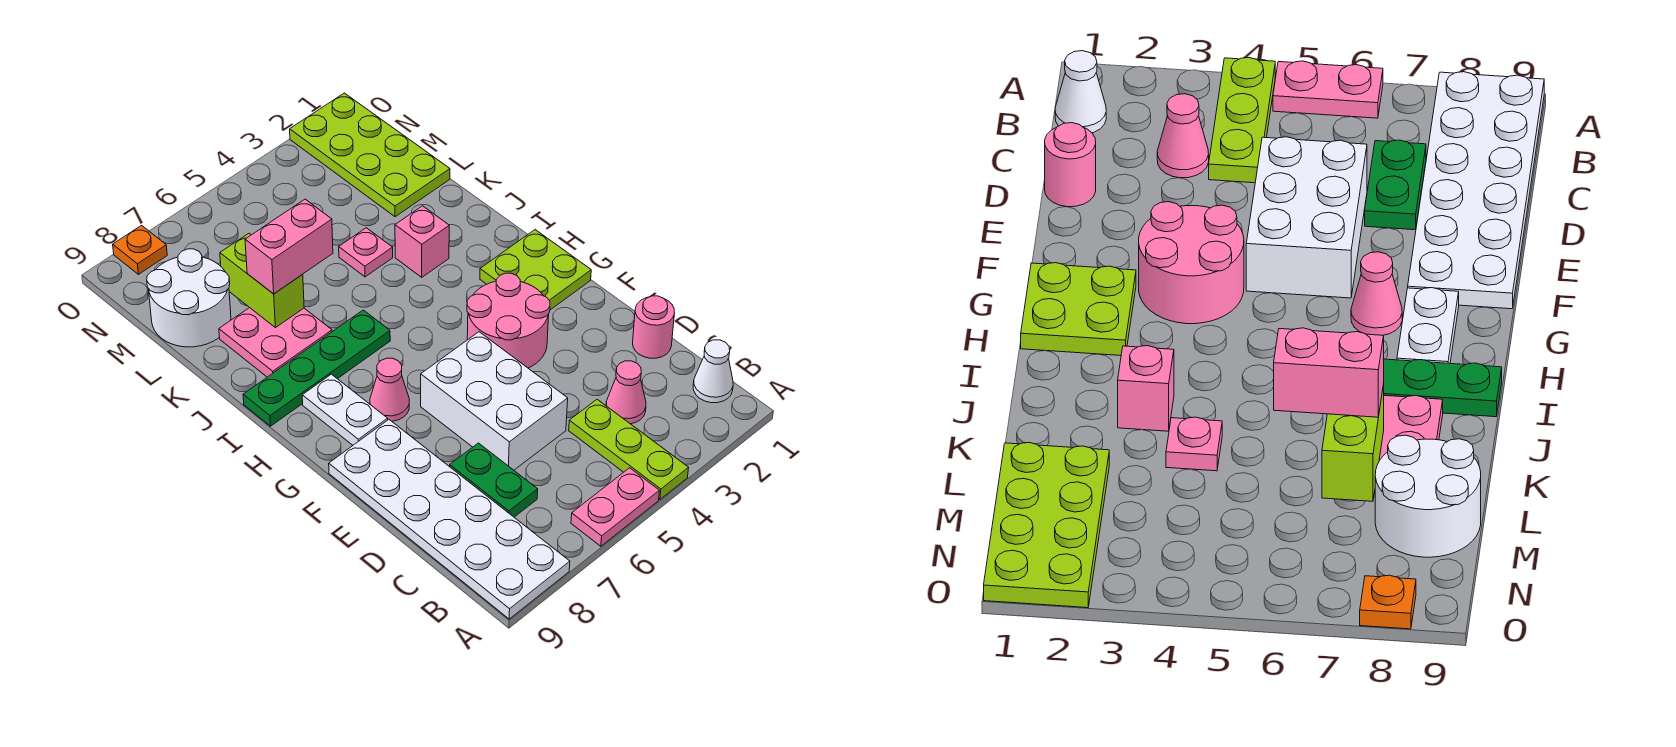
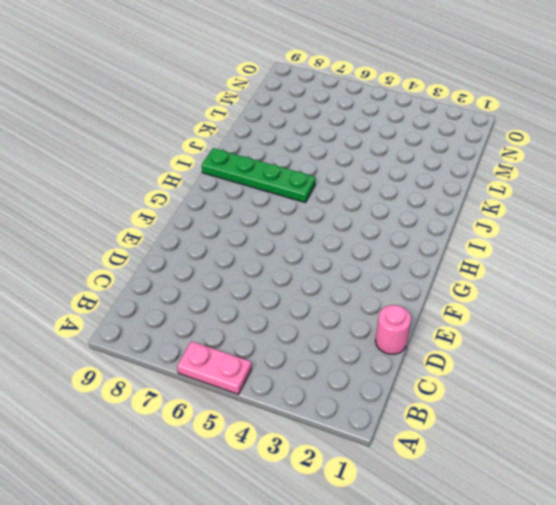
none -> lime 1x3 plate [569,400,689,499]
none -> white 2x6 plate [329,420,570,619]
none -> white 1x1 cone [693,340,733,403]

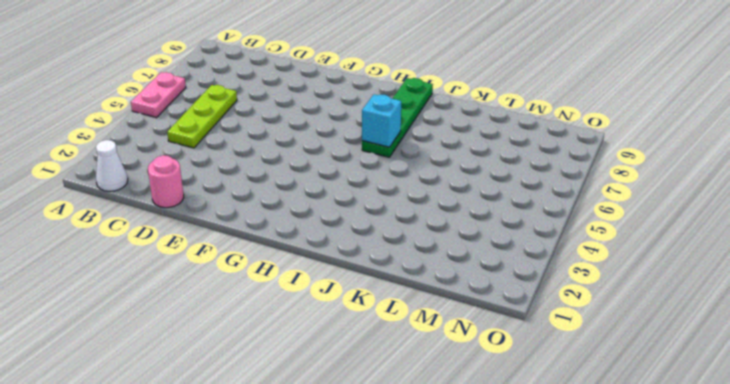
lime 1x3 plate [167,85,237,148] -> lime 1x3 plate turned to [569,400,689,499]
cyan 1x1 brick [362,94,401,147] -> none
none -> white 2x6 plate [329,420,570,619]
none -> pink 1x1 cone [606,361,646,424]
none -> green 1x2 plate [450,443,538,517]

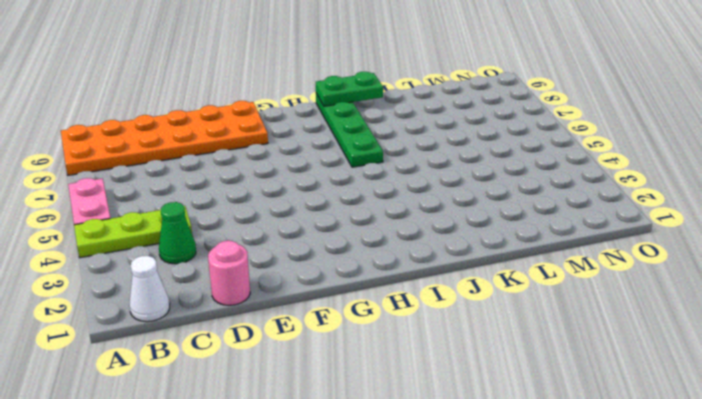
orange 2x6 plate [61,101,268,175] -> white 2x6 plate [329,420,570,619]
green 1x1 cone [159,202,196,264] -> pink 1x1 cone [606,361,646,424]
green 1x2 plate [316,72,383,106] -> green 1x2 plate moved to [450,443,538,517]
none -> white 2x3 brick [421,332,568,470]
none -> pink 2x2 round brick [467,273,550,368]
none -> lime 2x2 plate [480,230,591,310]

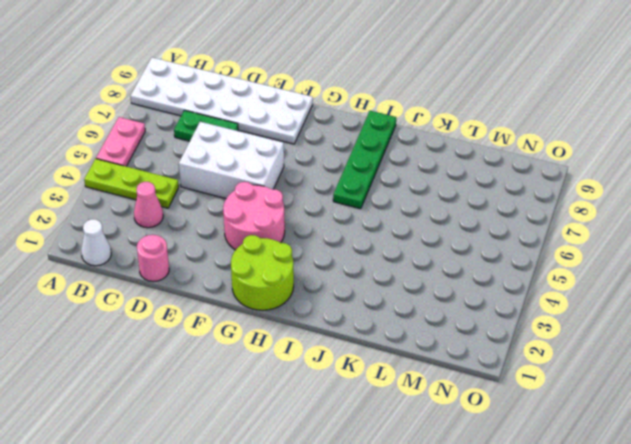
lime 2x2 round brick [231,235,294,310] -> lime 2x2 plate [480,230,591,310]
none -> pink 1x1 cone [370,358,409,421]
none -> white 1x2 plate [302,374,388,445]
none -> pink 1x1 brick [395,206,449,277]

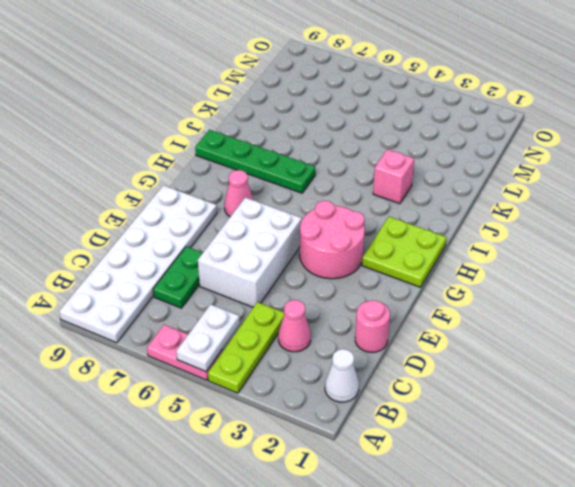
white 1x2 plate [176,304,240,372] -> white 1x2 plate moved to [302,374,388,445]
none -> pink 2x2 plate [219,308,332,377]
none -> pink 1x1 plate [339,228,393,277]
none -> lime 2x4 plate [290,93,450,217]

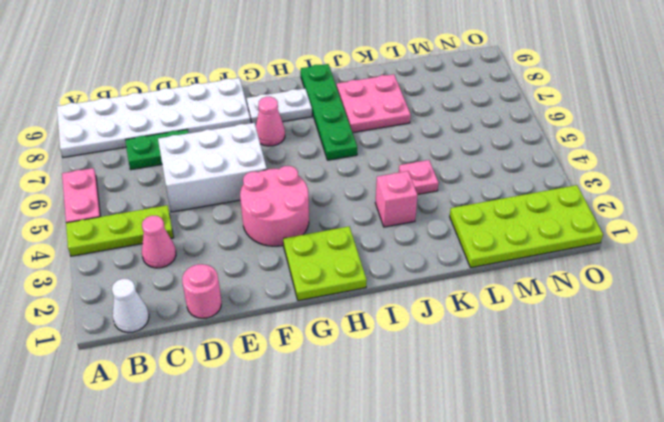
none -> white 2x2 round brick [147,249,231,347]
none -> orange 1x1 plate [113,225,167,274]
none -> lime 1x2 brick [220,233,304,328]

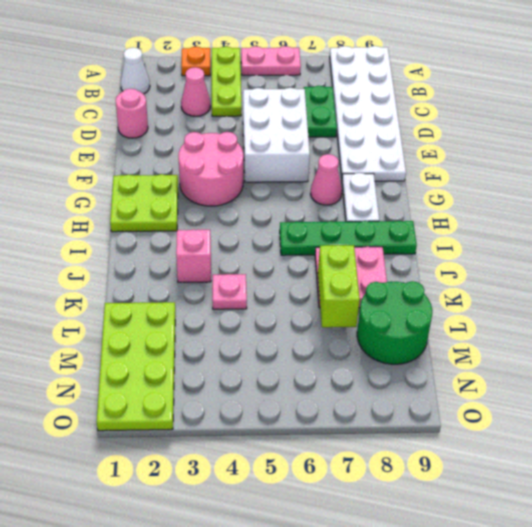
orange 1x1 plate [182,47,210,76] -> orange 1x1 plate moved to [113,225,167,274]
green 2x2 round brick [357,281,432,364] -> white 2x2 round brick [147,249,231,347]
none -> pink 1x2 brick [245,199,333,294]

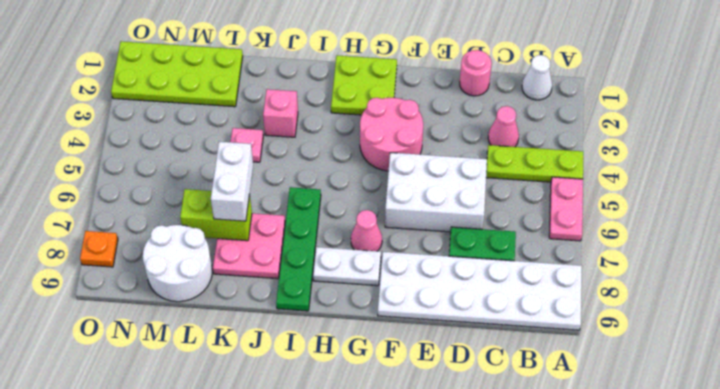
white 1x2 brick [211,142,253,221] -> pink 1x2 brick [245,199,333,294]

